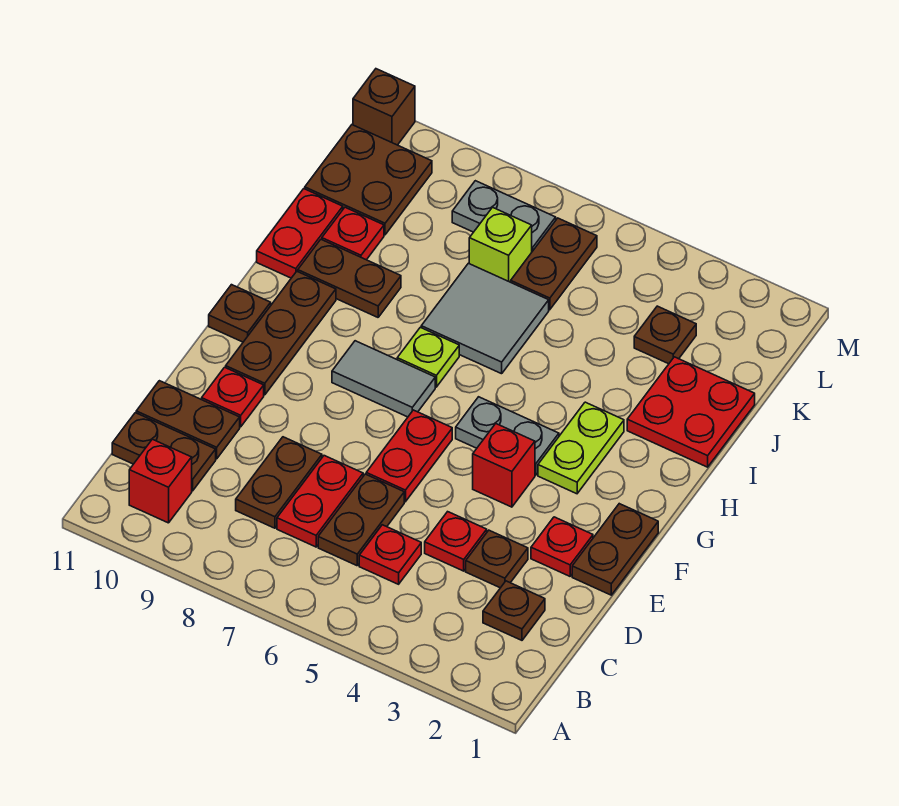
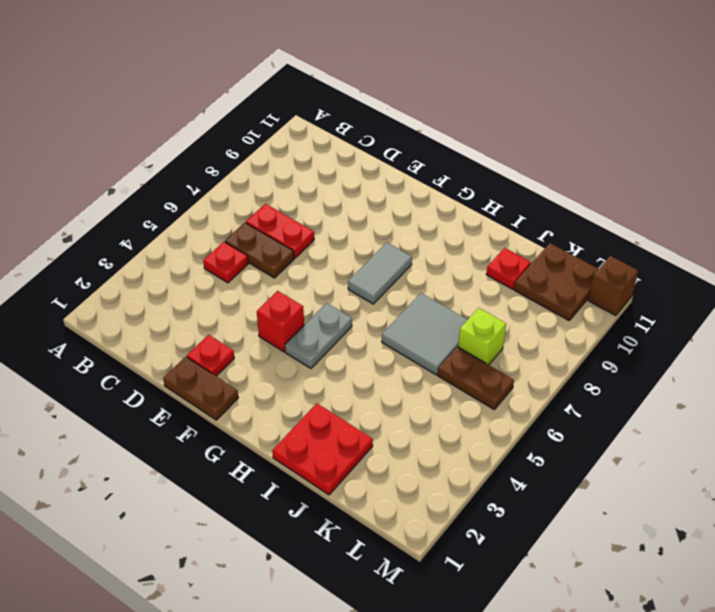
none -> red 1x1 brick [129,439,192,523]
none -> brown 1x1 plate [483,581,545,640]
none -> brown 1x2 plate [236,437,322,528]
none -> brown 1x2 plate [112,413,216,491]

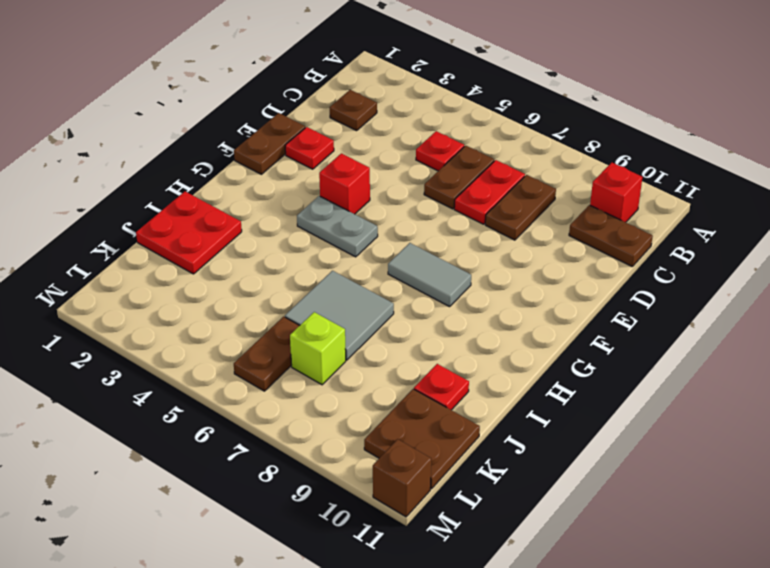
none -> brown 1x1 plate [466,530,528,588]
none -> red 1x1 plate [425,512,487,571]
none -> brown 1x2 plate [136,381,240,459]
none -> red 1x2 plate [366,410,452,502]

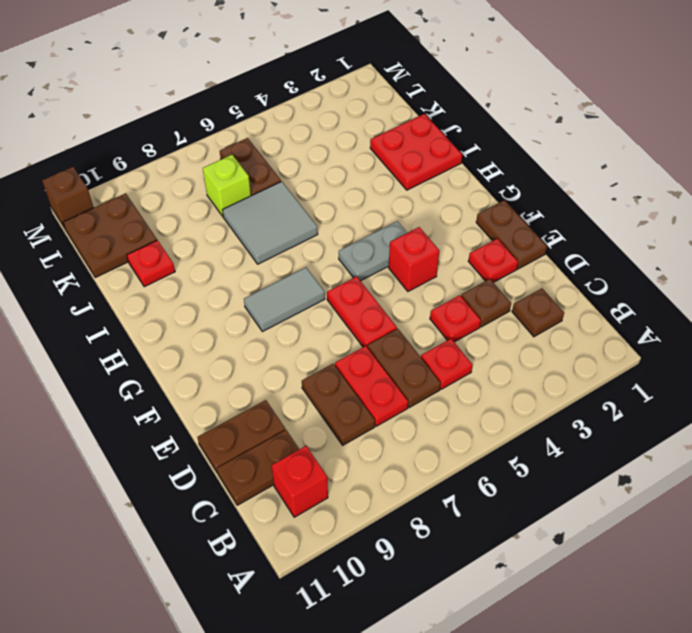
none -> red 1x1 plate [202,367,264,427]
none -> brown 1x3 plate [226,271,336,395]
none -> lime 1x2 plate [538,402,624,494]
none -> brown 1x1 plate [209,285,271,342]

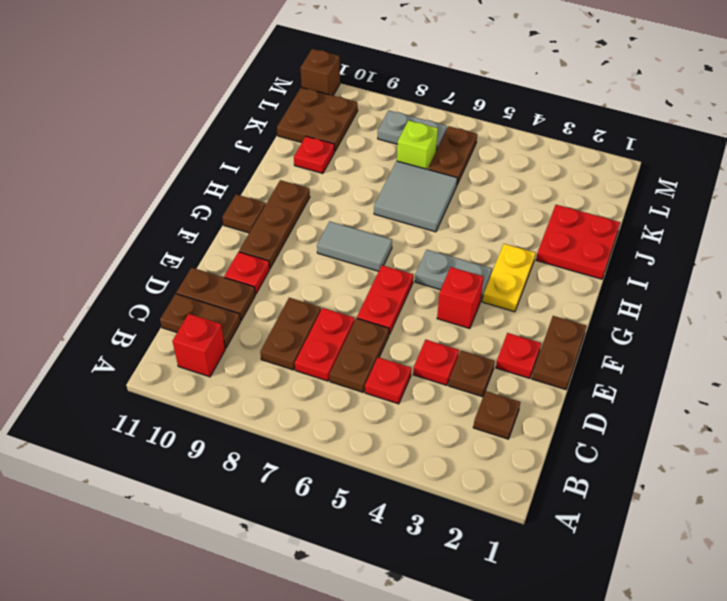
yellow 1x2 plate [482,244,535,312] -> lime 1x2 plate [538,402,624,494]
none -> lime 1x1 plate [397,327,459,387]
none -> brown 1x2 plate [298,240,401,317]
none -> red 1x2 plate [257,189,343,278]
none -> brown 1x1 plate [634,306,696,364]

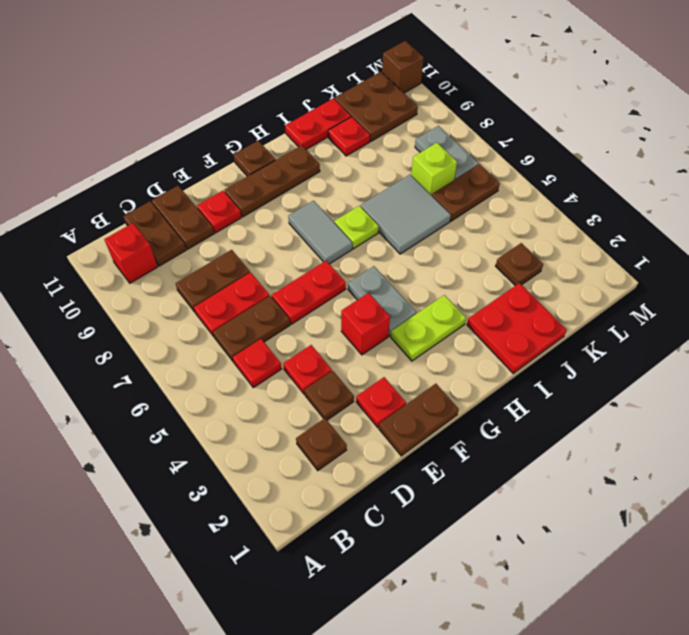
none -> brown 1x2 plate [298,240,401,317]

